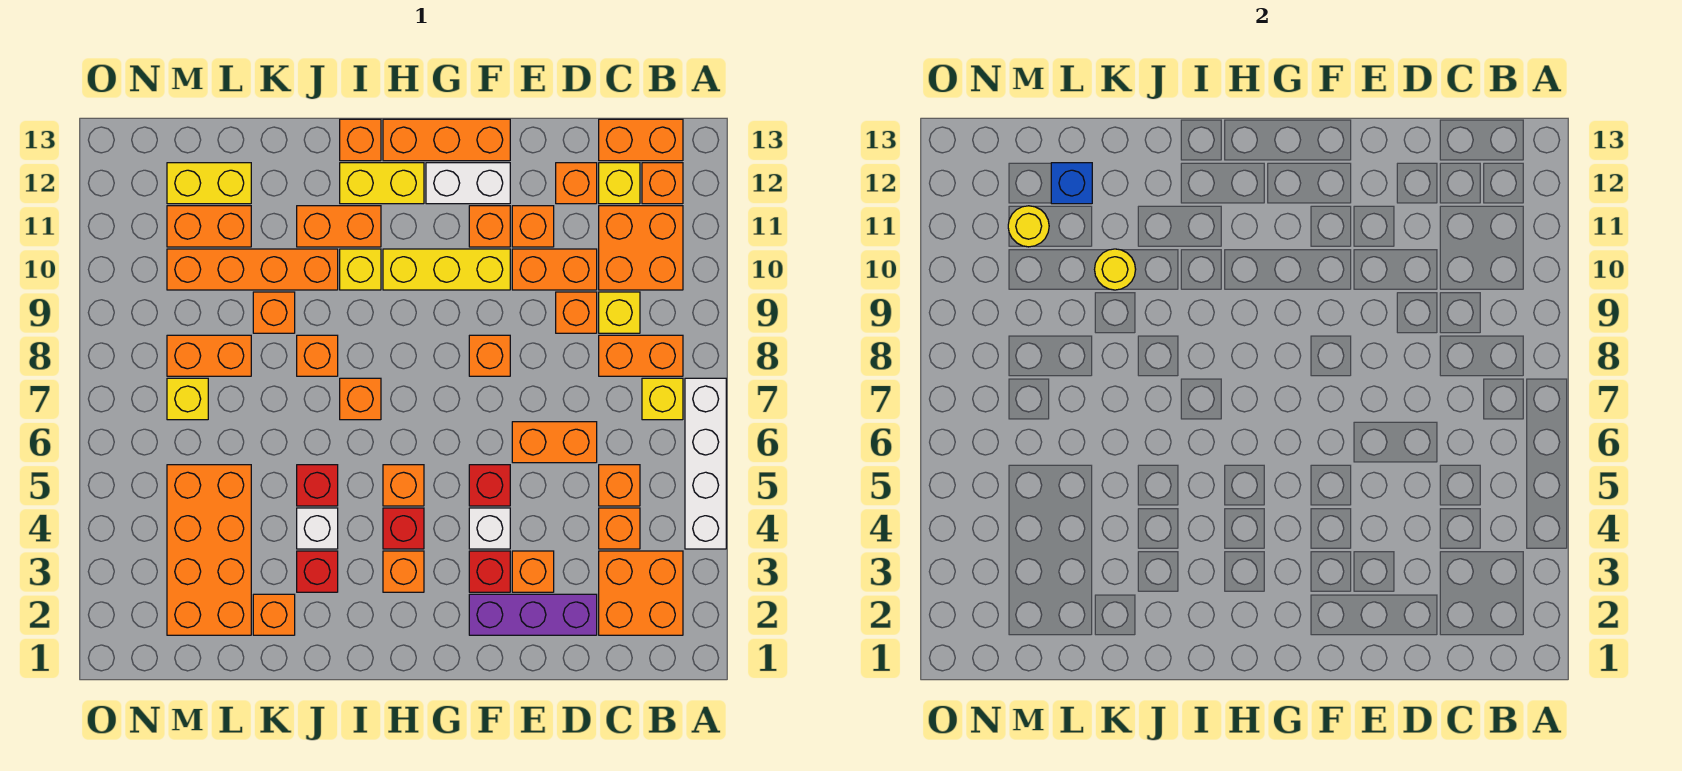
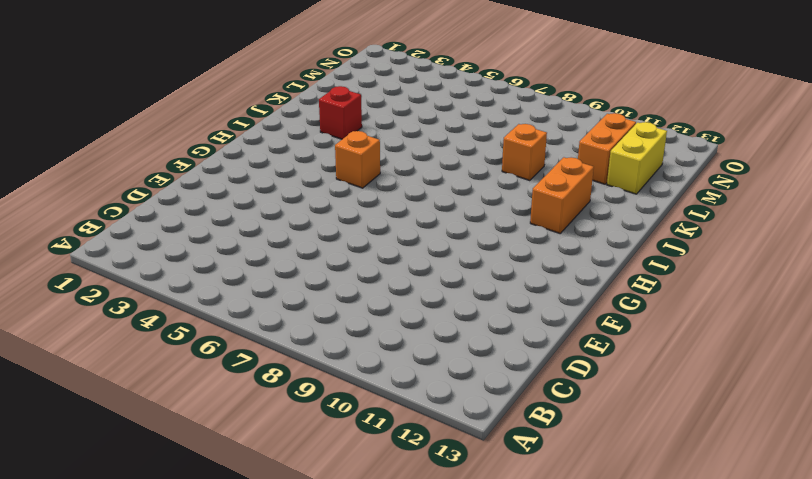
none -> white 1x4 brick [685,378,726,549]
none -> orange 2x2 brick [599,551,683,635]
none -> yellow 1x1 brick [642,378,683,420]
none -> orange 1x2 brick [599,335,683,376]

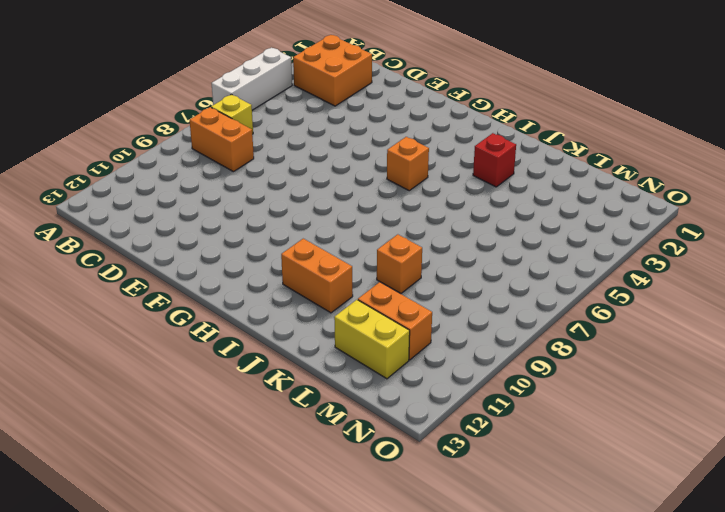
white 1x3 brick [212,48,292,110] -> white 1x4 brick [685,378,726,549]
none -> orange 2x2 brick [599,206,683,290]
none -> orange 1x1 brick [642,163,683,204]
none -> orange 1x2 brick [599,119,683,161]
none -> orange 1x1 brick [599,508,640,549]

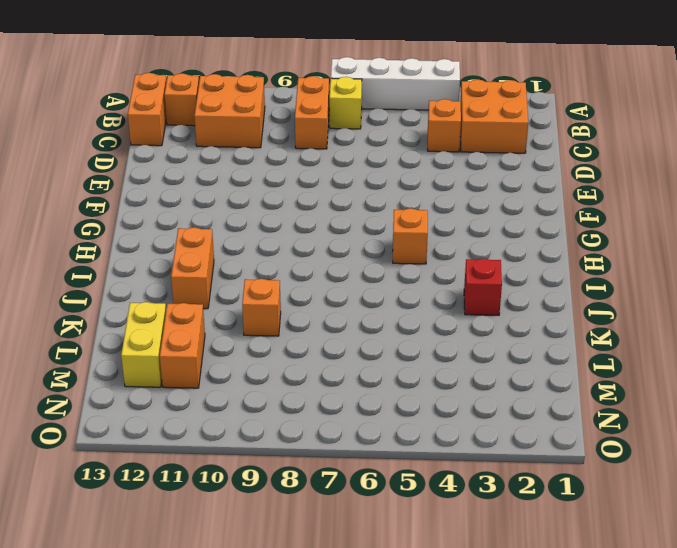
none -> orange 1x1 brick [599,465,640,506]
none -> yellow 1x1 brick [599,292,640,333]
none -> yellow 1x1 brick [599,163,640,204]
none -> purple 1x3 brick [469,594,597,635]

